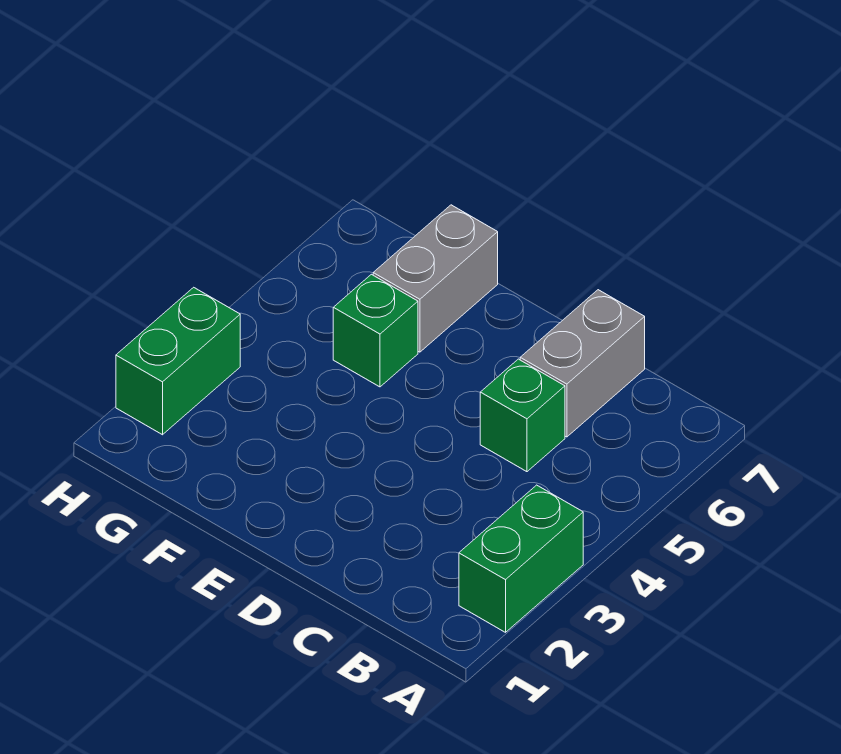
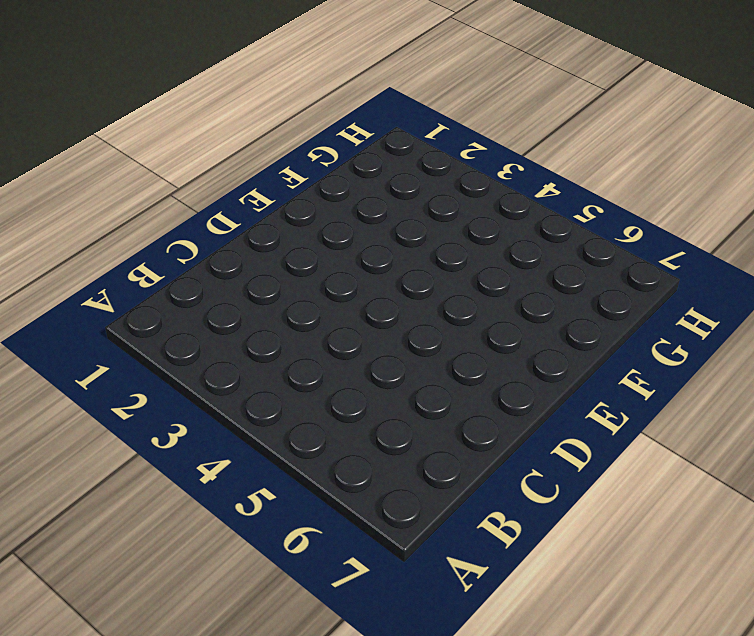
none -> green 1x2 brick [459,485,583,632]
none -> green 1x1 brick [480,359,565,472]

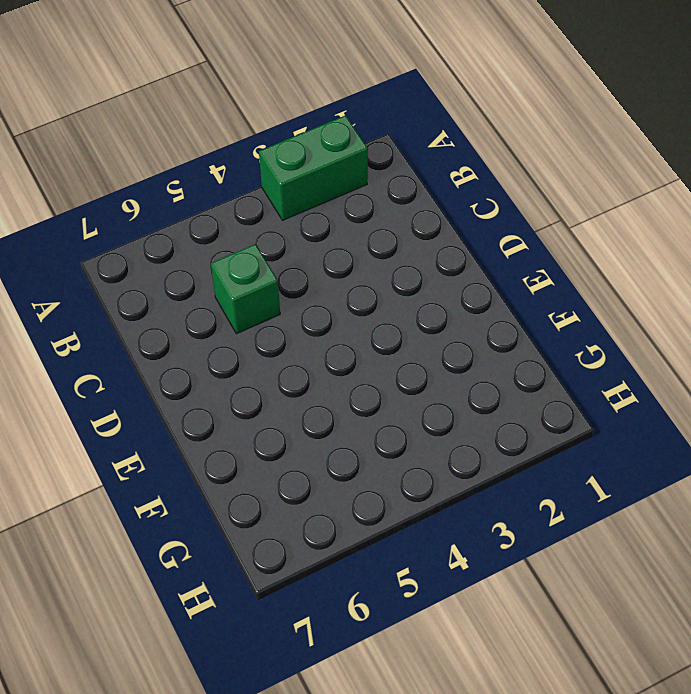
none -> grey 1x2 brick [520,290,645,437]
none -> green 1x1 brick [333,274,418,387]

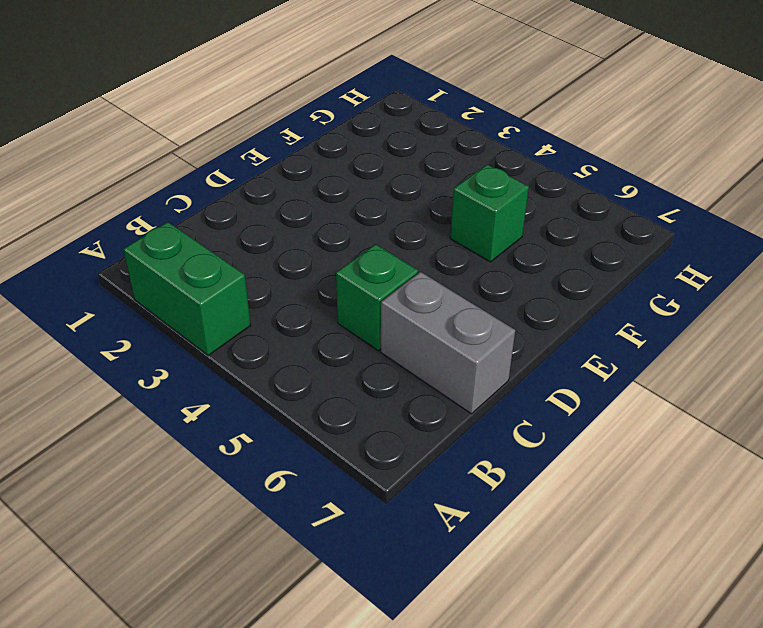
none -> grey 1x2 brick [373,205,498,352]
none -> green 1x2 brick [116,287,240,435]

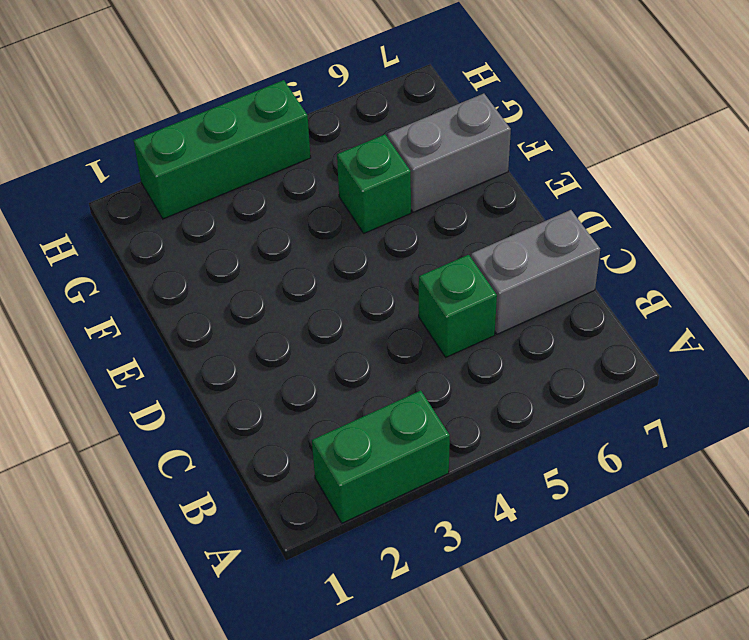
green 1x3 brick [133,80,311,219] -> green 1x2 brick [116,287,240,435]

